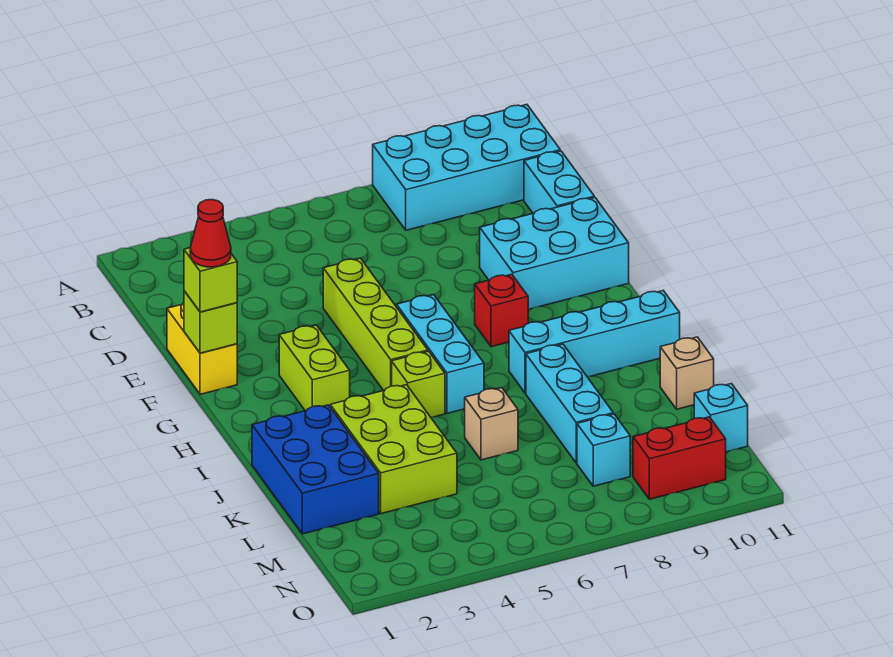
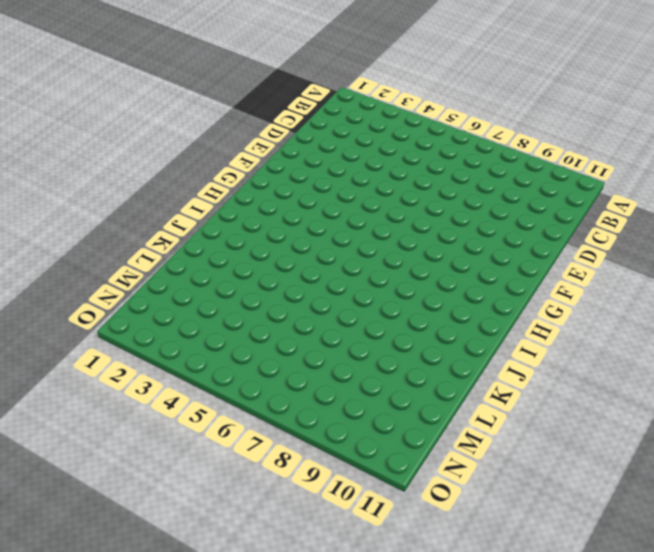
none -> cyan 2x4 brick [373,105,560,230]
none -> cyan 1x2 brick [524,151,594,213]
none -> yellow 1x2 brick [167,303,237,394]

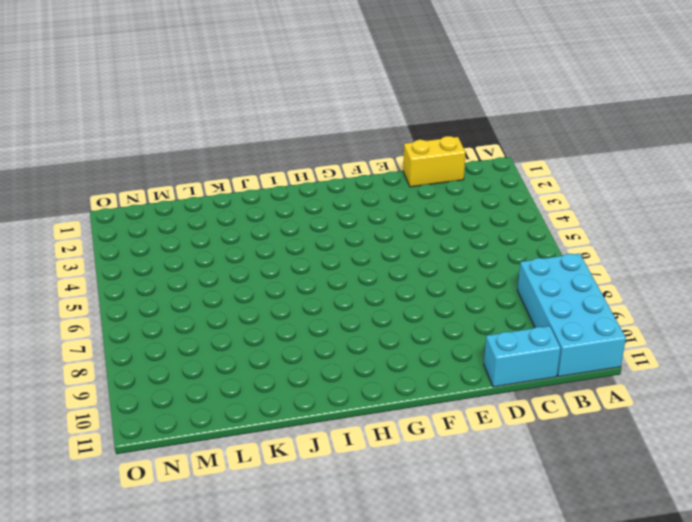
yellow 1x2 brick [403,136,466,187] -> yellow 1x2 brick moved to [167,303,237,394]
none -> lime 1x4 brick [323,258,428,391]
none -> cyan 2x3 brick [480,197,629,309]
none -> lime 1x2 brick [279,325,350,411]

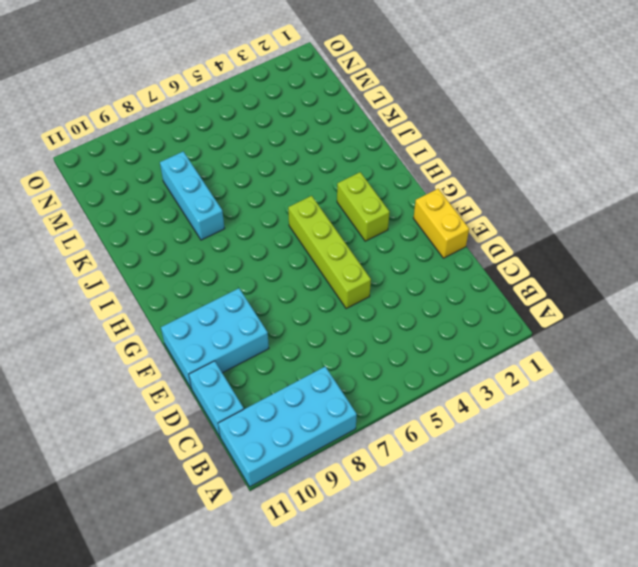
none -> cyan 1x3 brick [397,295,484,413]
none -> red 1x1 brick [475,274,528,347]
none -> lime 1x1 brick [392,351,445,417]

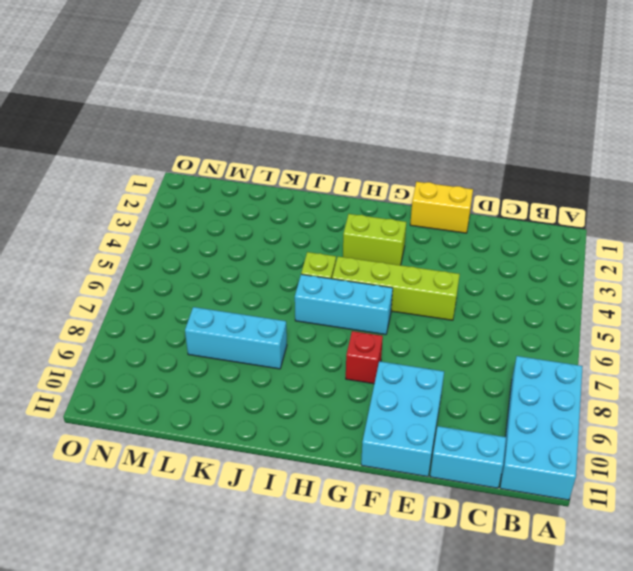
none -> cyan 1x4 brick [509,291,680,393]
none -> blue 2x3 brick [252,405,379,534]
none -> lime 2x3 brick [330,385,457,514]

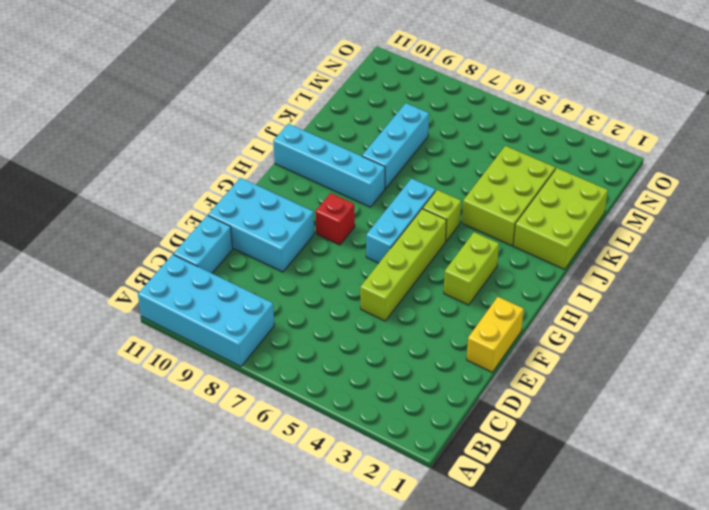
lime 2x3 brick [513,168,608,269] -> blue 2x3 brick [252,405,379,534]
none -> tan 1x1 brick [465,388,518,460]
none -> tan 1x1 brick [660,337,714,409]
none -> cyan 1x1 brick [577,414,630,486]

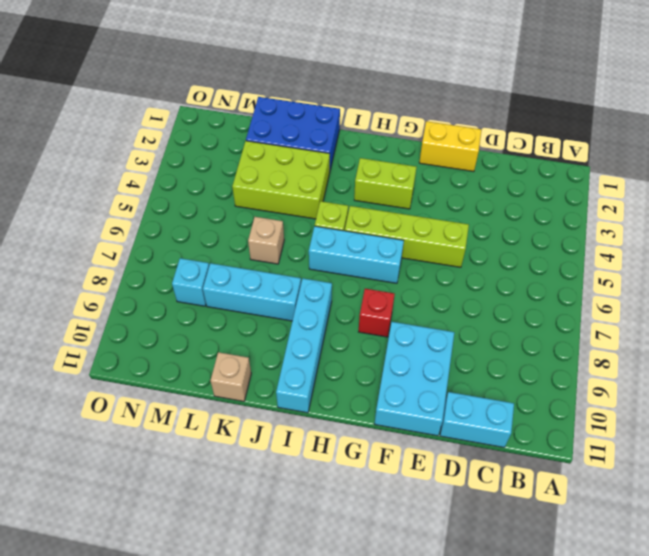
none -> cyan 2x4 brick [373,105,560,230]
none -> cyan 1x1 brick [694,384,748,452]
none -> red 1x2 brick [633,417,726,499]

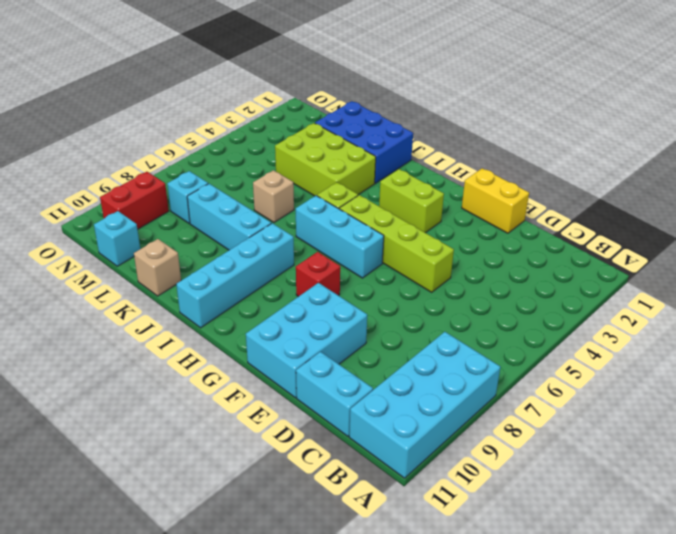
none -> lime 1x1 brick [184,291,237,353]
none -> lime 1x1 brick [184,248,237,312]
none -> red 1x1 cone [190,200,231,267]

